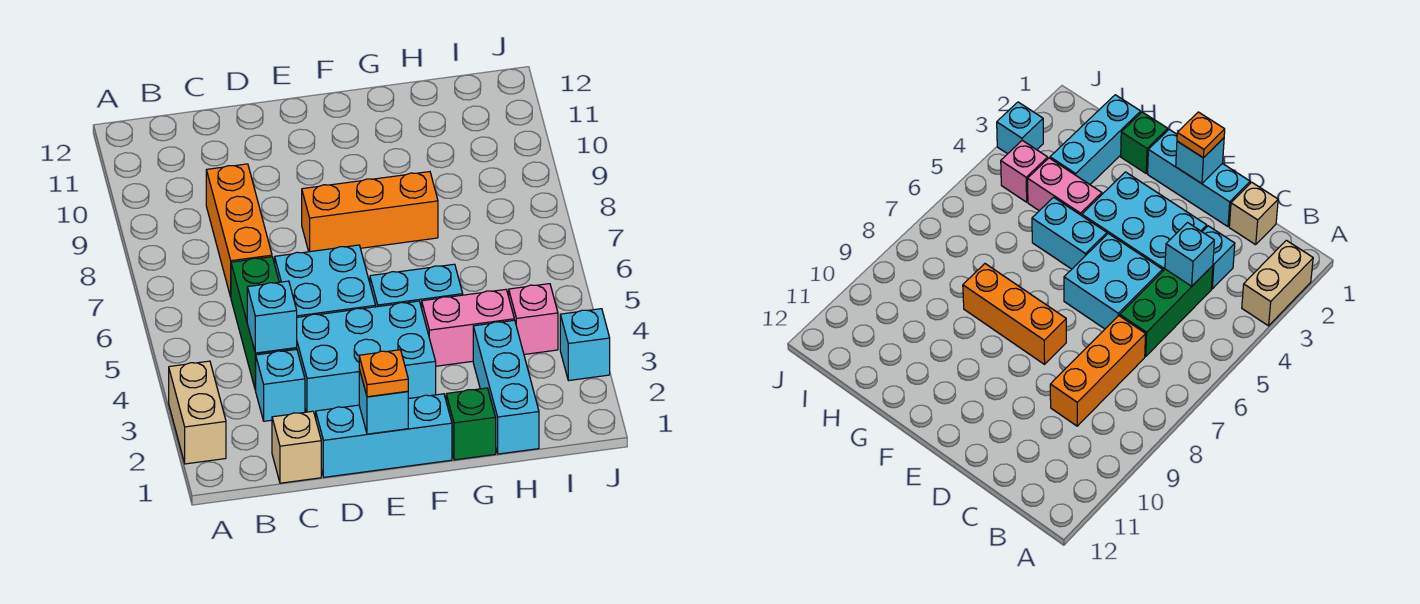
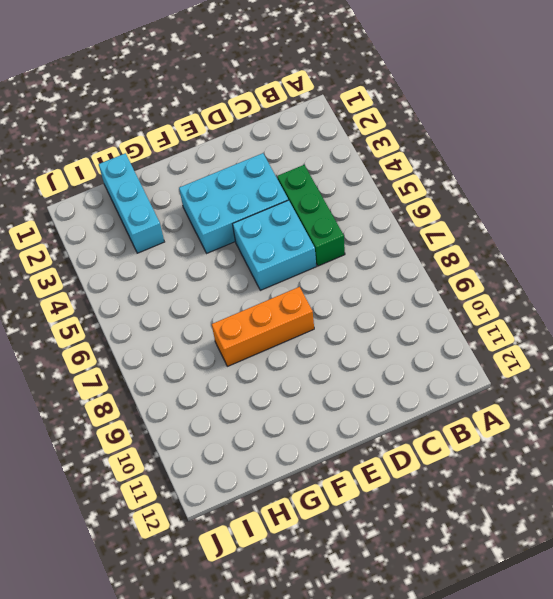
none -> tan 1x2 brick [169,361,226,464]
none -> tan 1x1 brick [272,411,321,483]
none -> cyan 1x1 brick [256,350,305,421]

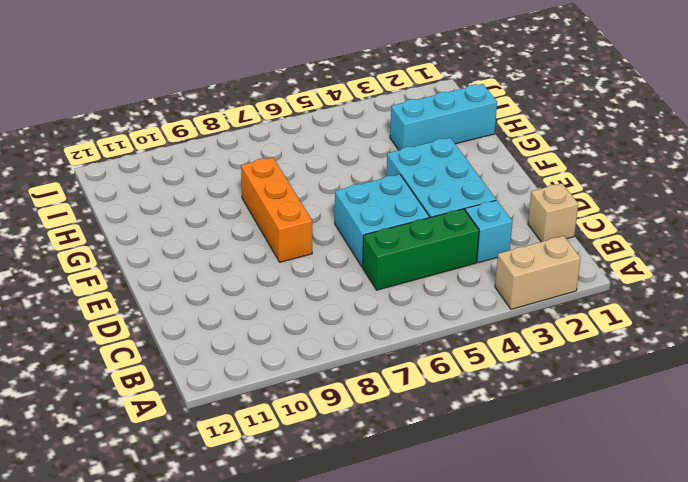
none -> orange 1x3 brick [206,164,272,297]
none -> cyan 1x3 brick [316,394,452,477]
none -> cyan 1x2 brick [370,264,463,308]

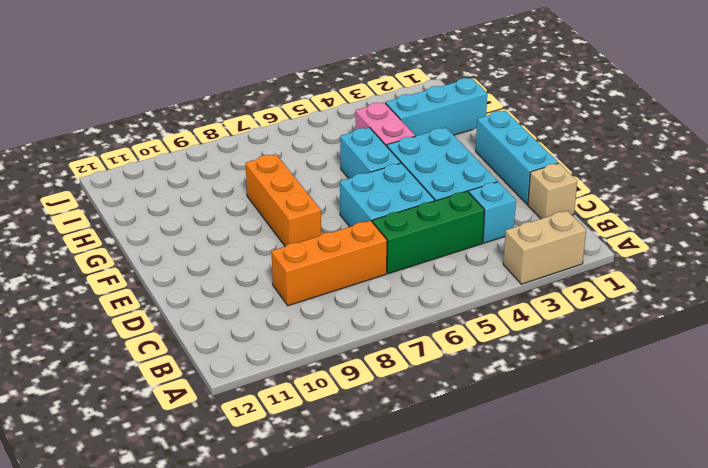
none -> green 1x1 brick [446,388,496,460]
none -> pink 1x1 brick [509,284,558,354]
none -> cyan 1x1 brick [560,309,610,381]

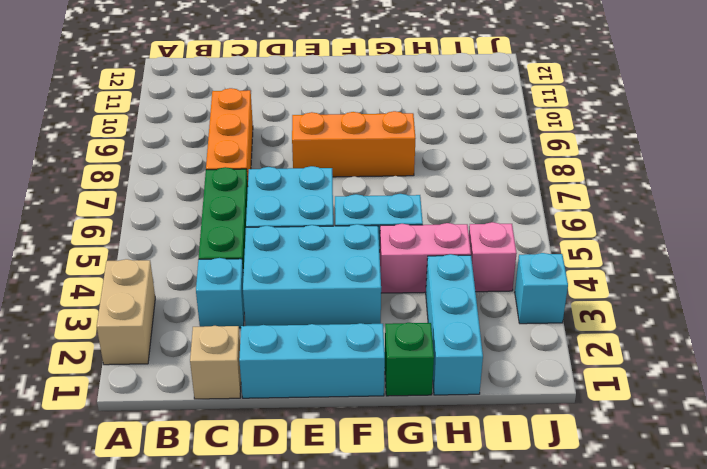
none -> cyan 1x1 brick [247,281,297,353]
none -> cyan 1x1 brick [359,369,408,434]
none -> orange 1x1 plate [359,350,408,397]

